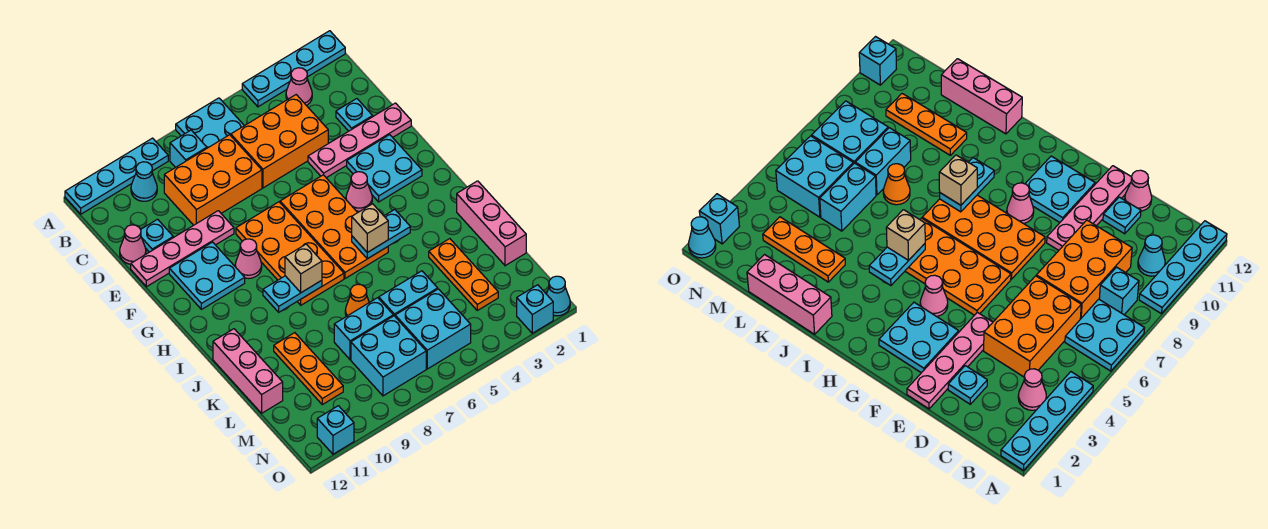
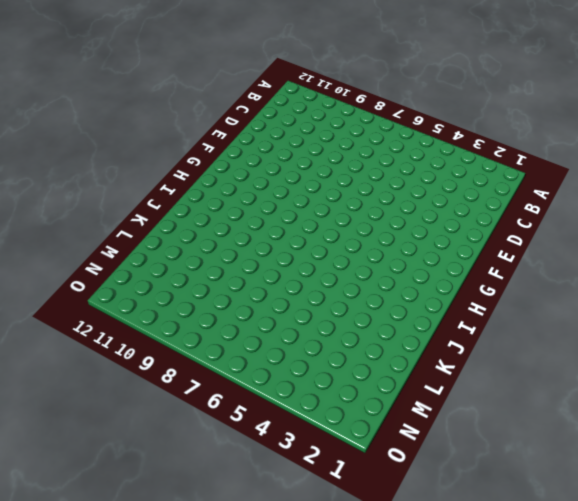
none -> cyan 1x4 plate [242,31,345,107]
none -> cyan 2x2 plate [176,98,244,148]
none -> cyan 1x4 plate [65,138,168,214]
none -> pink 1x1 cone [286,68,312,106]

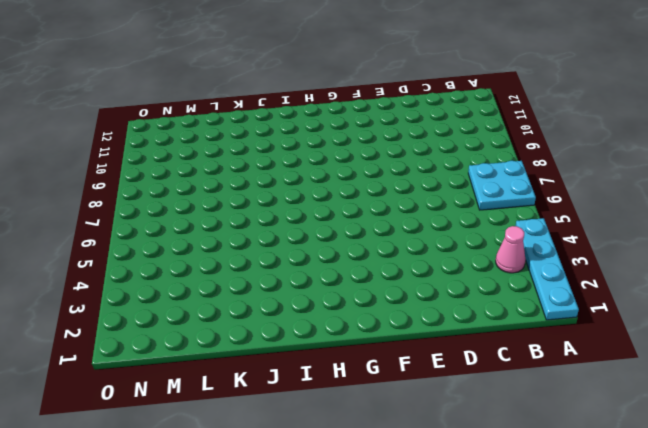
none -> cyan 1x4 plate [65,138,168,214]
none -> cyan 1x1 brick [170,130,207,168]
none -> cyan 1x1 cone [131,162,157,201]
none -> orange 2x3 brick [231,95,328,188]

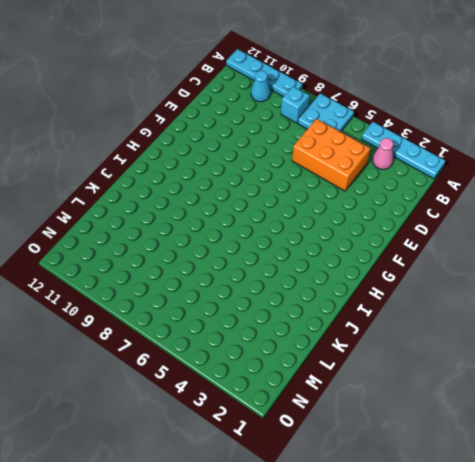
none -> orange 2x3 brick [164,135,262,225]
none -> cyan 1x1 plate [336,99,373,131]
none -> cyan 1x1 plate [141,219,173,252]
none -> pink 1x1 cone [120,225,146,264]

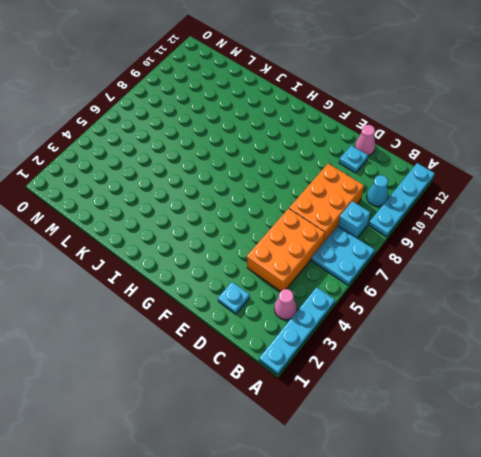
none -> pink 1x4 plate [308,103,411,178]
none -> pink 1x4 plate [131,211,234,287]
none -> cyan 2x2 plate [347,135,422,202]
none -> orange 2x4 plate [280,175,388,278]

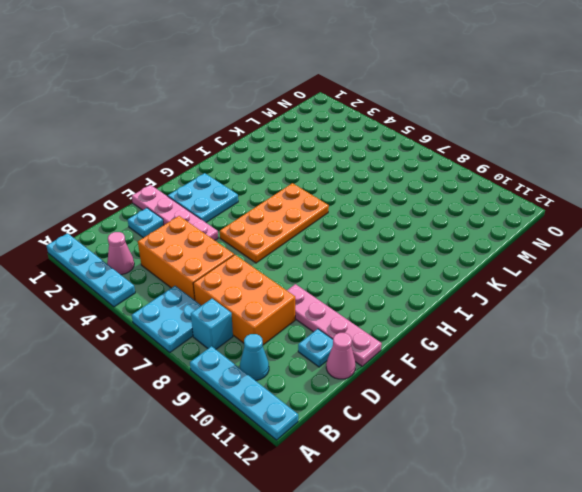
none -> orange 2x4 plate [236,202,344,305]
none -> cyan 2x2 plate [169,242,245,309]
none -> pink 1x1 cone [346,172,372,211]
none -> pink 1x1 cone [235,239,262,279]

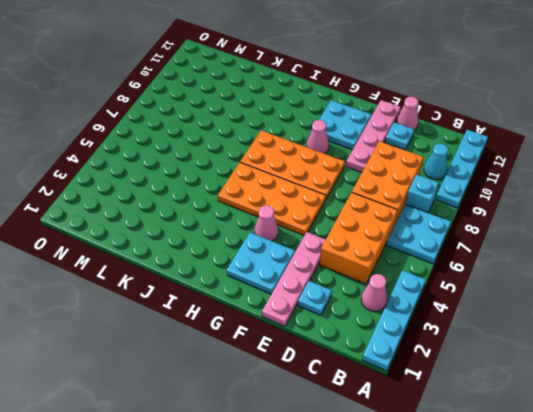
none -> pink 1x3 brick [457,181,526,266]
none -> pink 1x3 brick [213,329,283,413]
none -> orange 1x3 plate [429,239,498,310]
none -> orange 1x1 cone [345,284,369,316]

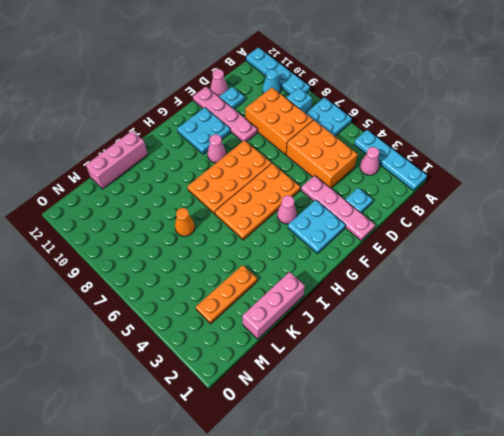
none -> orange 1x3 plate [274,333,343,405]
none -> cyan 1x2 brick [379,271,438,316]
none -> cyan 1x2 brick [334,298,393,360]
none -> cyan 2x2 brick [395,289,471,369]

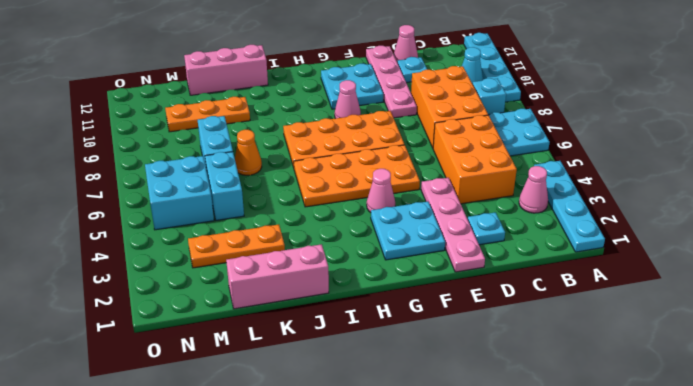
none -> cyan 2x2 brick [351,316,426,396]
none -> cyan 1x1 cone [547,276,570,316]
none -> cyan 1x1 brick [517,285,553,333]
none -> cyan 1x1 brick [317,406,354,454]

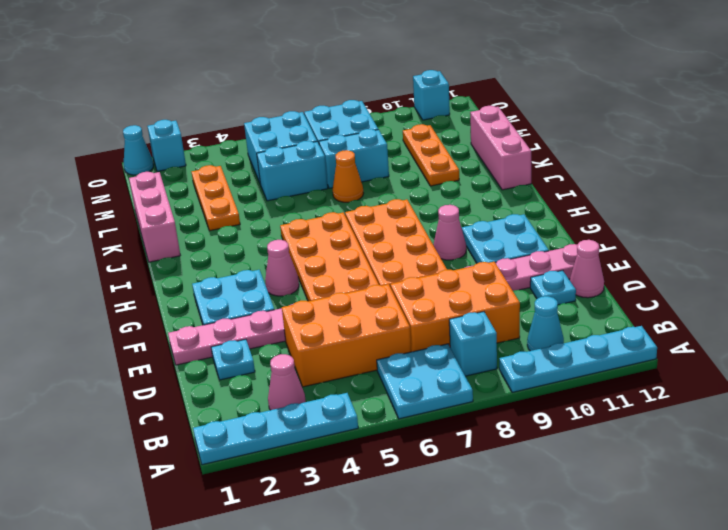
none -> cyan 1x2 plate [352,210,410,259]
none -> cyan 1x2 plate [263,276,322,312]
none -> tan 1x1 brick [352,204,388,252]
none -> tan 1x1 brick [285,244,322,293]

